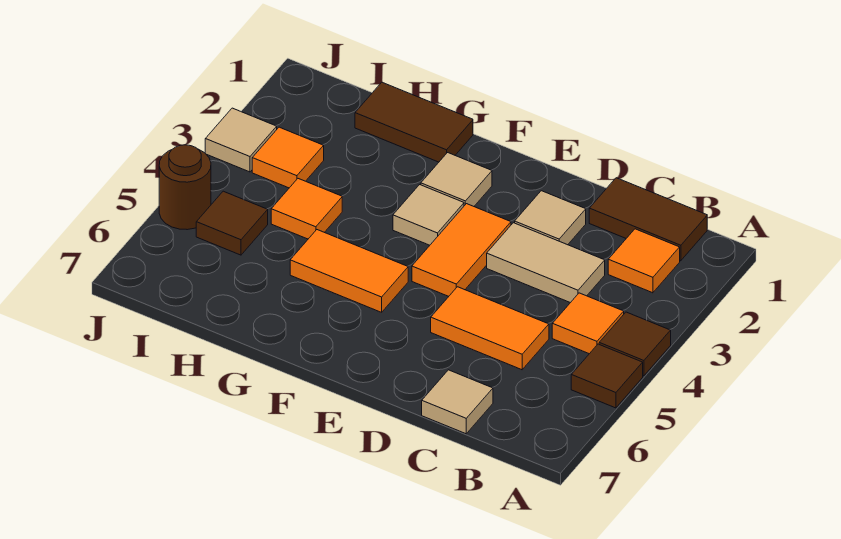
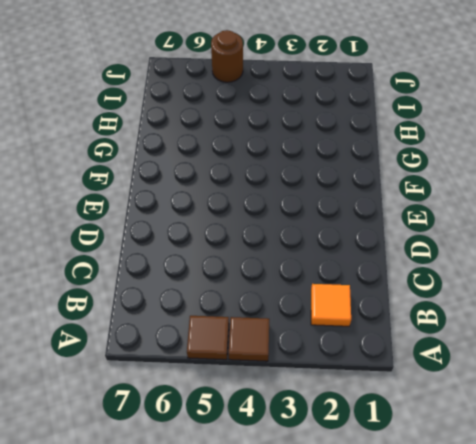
none -> brown 1x2 tile [589,178,707,261]
none -> orange 1x1 tile [552,293,624,354]
none -> tan 1x2 tile [487,223,605,303]

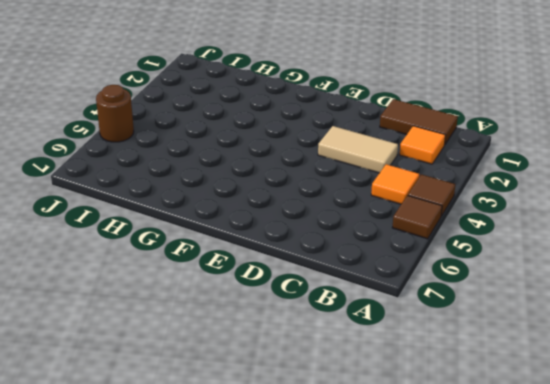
none -> orange 1x2 tile [431,287,549,370]
none -> tan 1x1 tile [422,370,493,434]
none -> tan 1x1 tile [515,191,586,245]

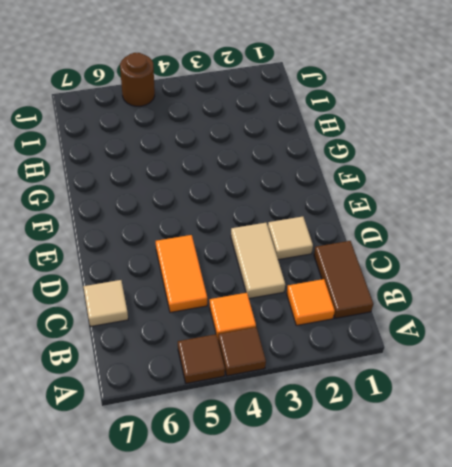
none -> orange 1x2 tile [412,204,511,296]
none -> tan 1x1 tile [421,153,492,206]
none -> tan 1x1 tile [393,185,464,245]

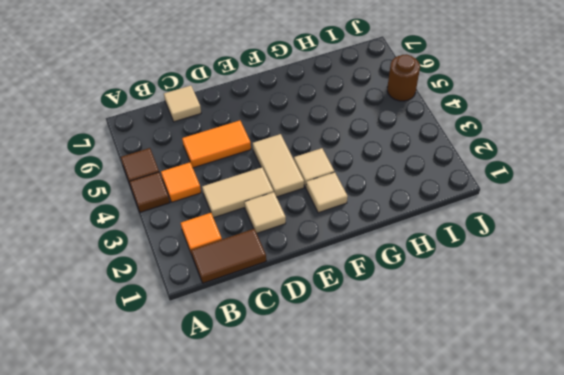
tan 1x2 tile [253,134,304,197] -> orange 1x2 tile [412,204,511,296]
none -> orange 1x2 tile [290,230,408,312]
none -> brown 1x2 tile [355,82,473,162]
none -> orange 1x1 tile [271,179,342,239]

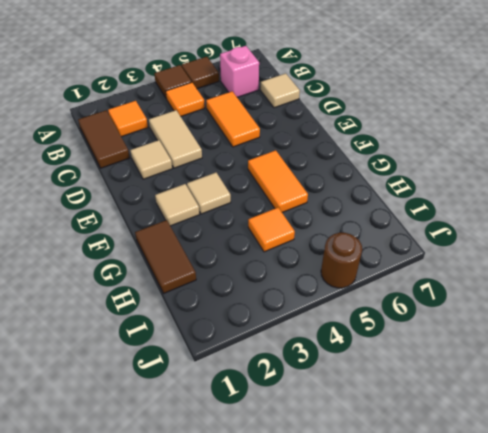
pink 1x1 brick [220,46,259,97] -> none
none -> orange 1x2 tile [412,204,511,296]
none -> orange 1x1 tile [252,127,324,188]
none -> brown 1x1 tile [196,191,268,255]

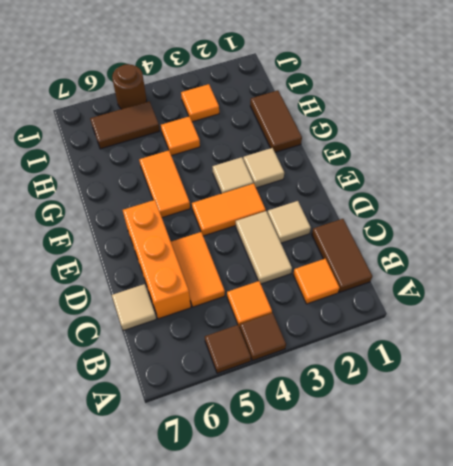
orange 1x3 brick [123,200,191,319] -> none
brown 1x2 tile [90,101,160,149] -> brown 1x1 tile [196,191,268,255]
none -> tan 1x1 tile [205,108,277,172]

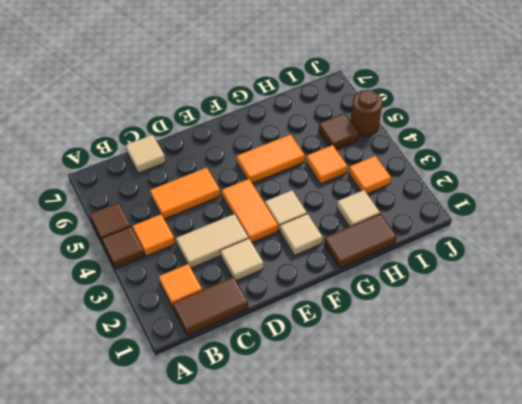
tan 1x1 tile [337,190,380,227] -> tan 1x1 tile moved to [205,108,277,172]

